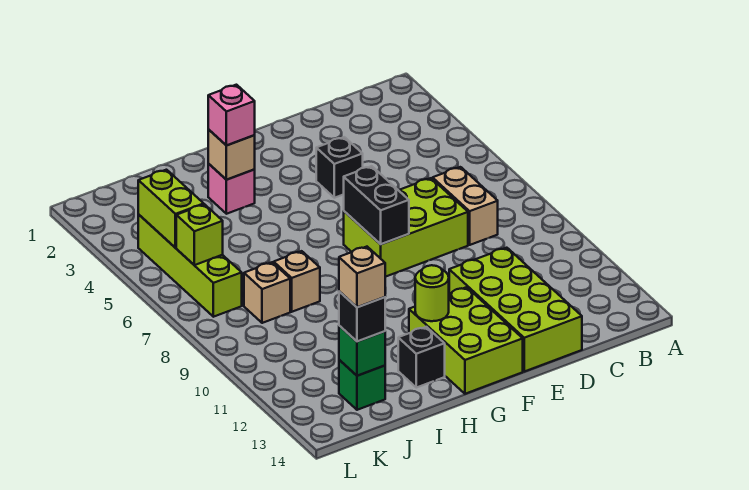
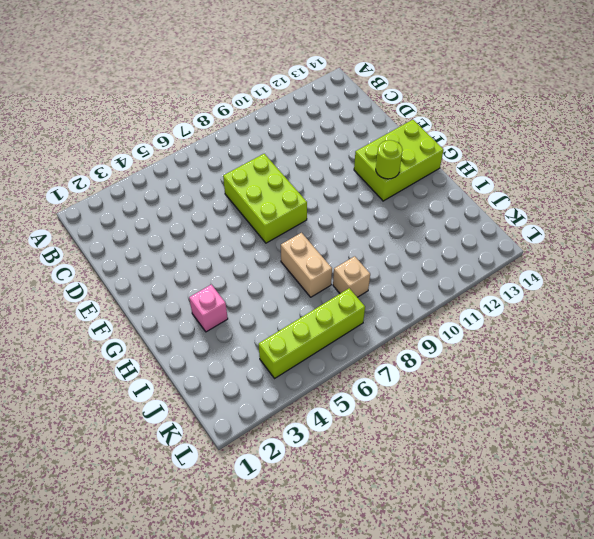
tan 1x2 brick [281,233,332,297] -> tan 1x2 brick turned to [433,167,498,245]
none -> lime 2x4 brick [449,248,582,372]
none -> black 1x1 brick [316,137,363,198]
none -> black 1x1 brick [398,327,445,388]

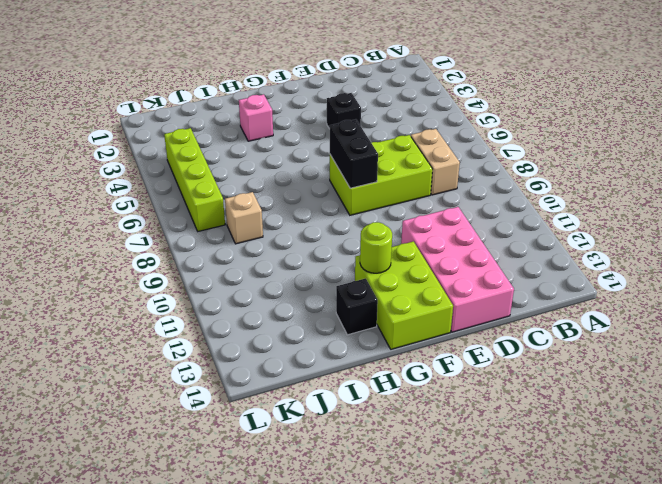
pink 2x4 brick [401,207,514,332] -> lime 2x4 brick [449,248,582,372]
none -> tan 1x1 brick [274,251,320,312]
none -> green 1x1 brick [339,360,385,410]
none -> tan 1x1 brick [208,130,255,180]

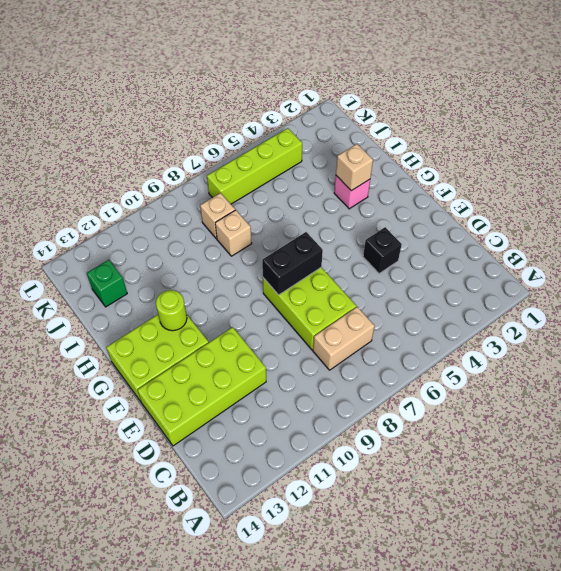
none -> black 1x1 brick [398,327,445,388]
none -> green 1x1 brick [339,326,385,376]
none -> lime 1x2 brick [138,170,204,248]

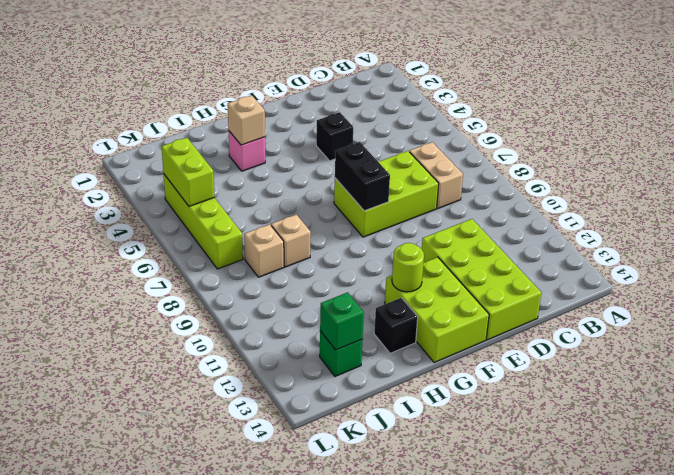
none -> lime 1x1 brick [176,204,223,265]
none -> pink 1x1 brick [208,85,255,146]
none -> black 1x1 brick [339,291,385,342]

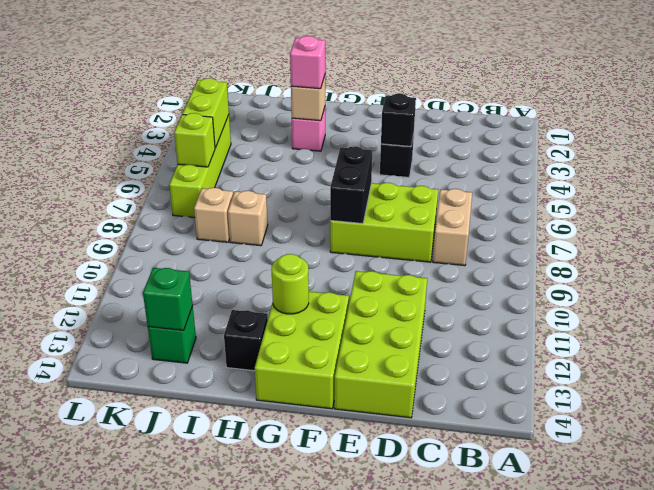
black 1x1 brick [381,94,416,147] -> black 1x1 brick moved to [339,291,385,342]
none -> tan 1x1 brick [339,247,385,307]

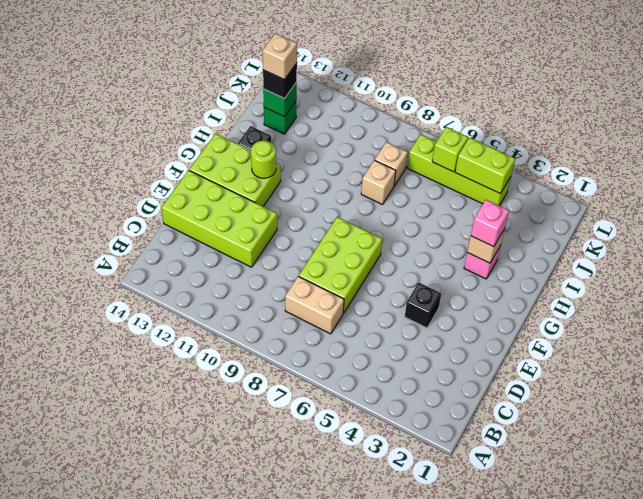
none -> black 1x2 brick [344,166,409,244]

